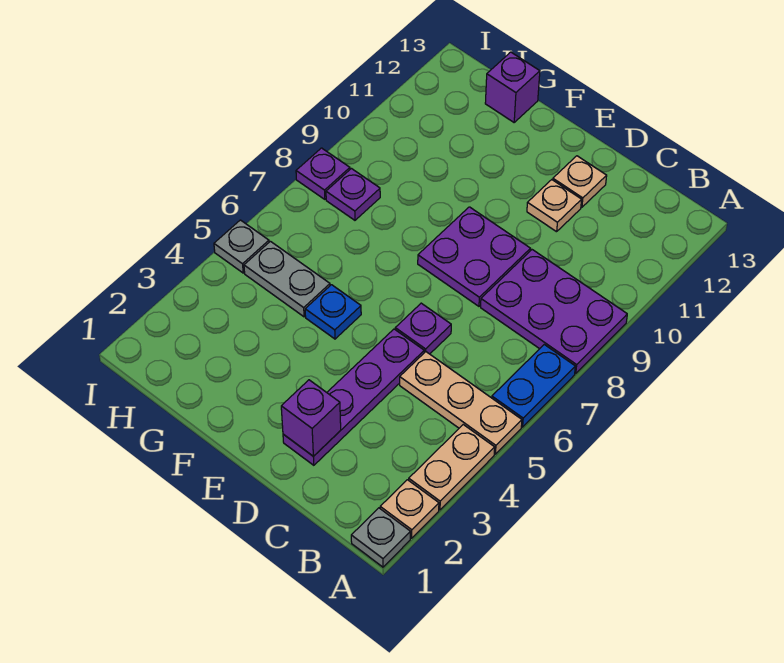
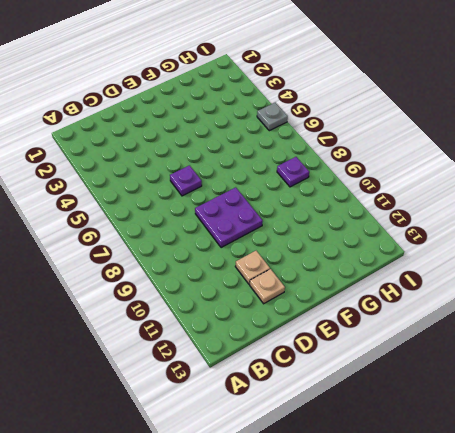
none -> grey 1x1 plate [351,508,410,567]
none -> tan 1x1 plate [380,480,439,538]
none -> tan 1x2 plate [409,425,495,510]

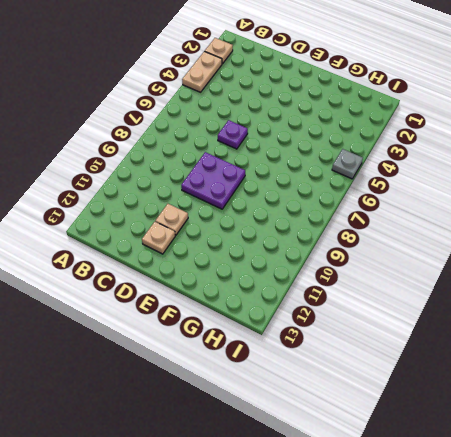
none -> grey 1x1 plate [351,508,410,567]
none -> tan 1x3 plate [400,352,522,454]
none -> blue 1x2 plate [492,345,575,427]

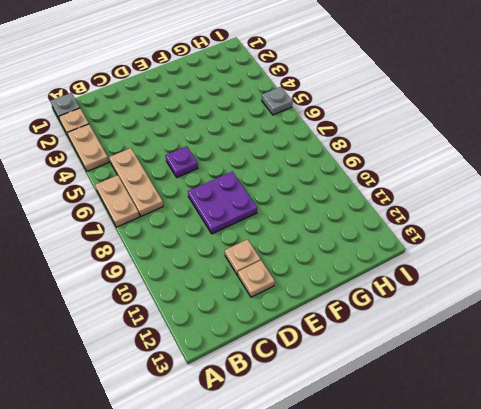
tan 1x2 plate [95,175,139,227] -> blue 1x2 plate [492,345,575,427]
tan 1x3 plate [109,148,163,216] -> tan 1x3 plate turned to [400,352,522,454]
none -> purple 2x3 plate [481,250,627,374]
none -> purple 1x4 plate [283,329,424,465]
none -> blue 1x1 plate [305,285,361,339]

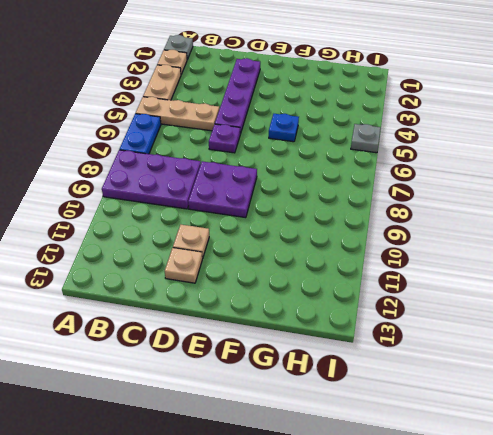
none -> grey 1x2 plate [244,241,330,317]
none -> purple 1x1 brick [485,52,540,122]
none -> purple 1x1 plate [326,169,380,220]

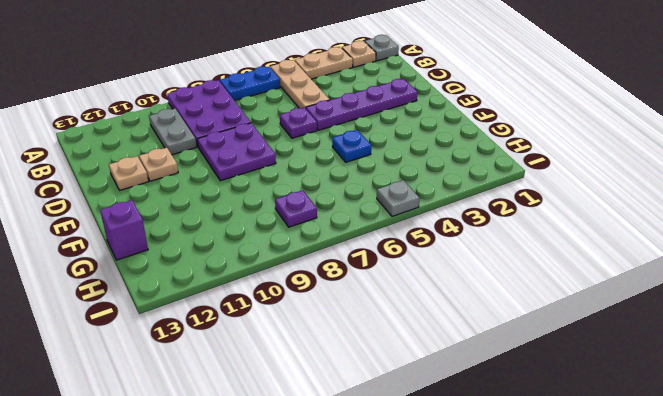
grey 1x2 plate [149,109,196,155] -> grey 1x2 plate moved to [244,241,330,317]
none -> purple 1x1 plate [296,148,350,199]
none -> purple 1x1 brick [281,380,341,456]

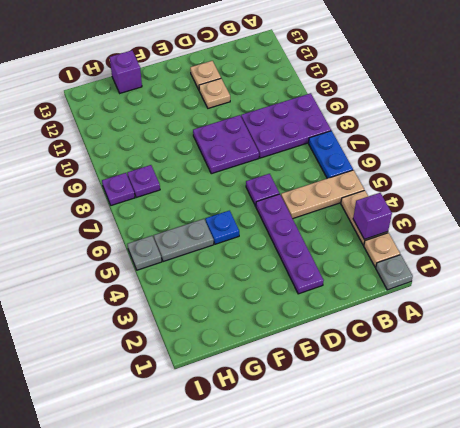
purple 1x1 brick [353,193,392,239] -> purple 1x1 brick moved to [281,380,341,456]

